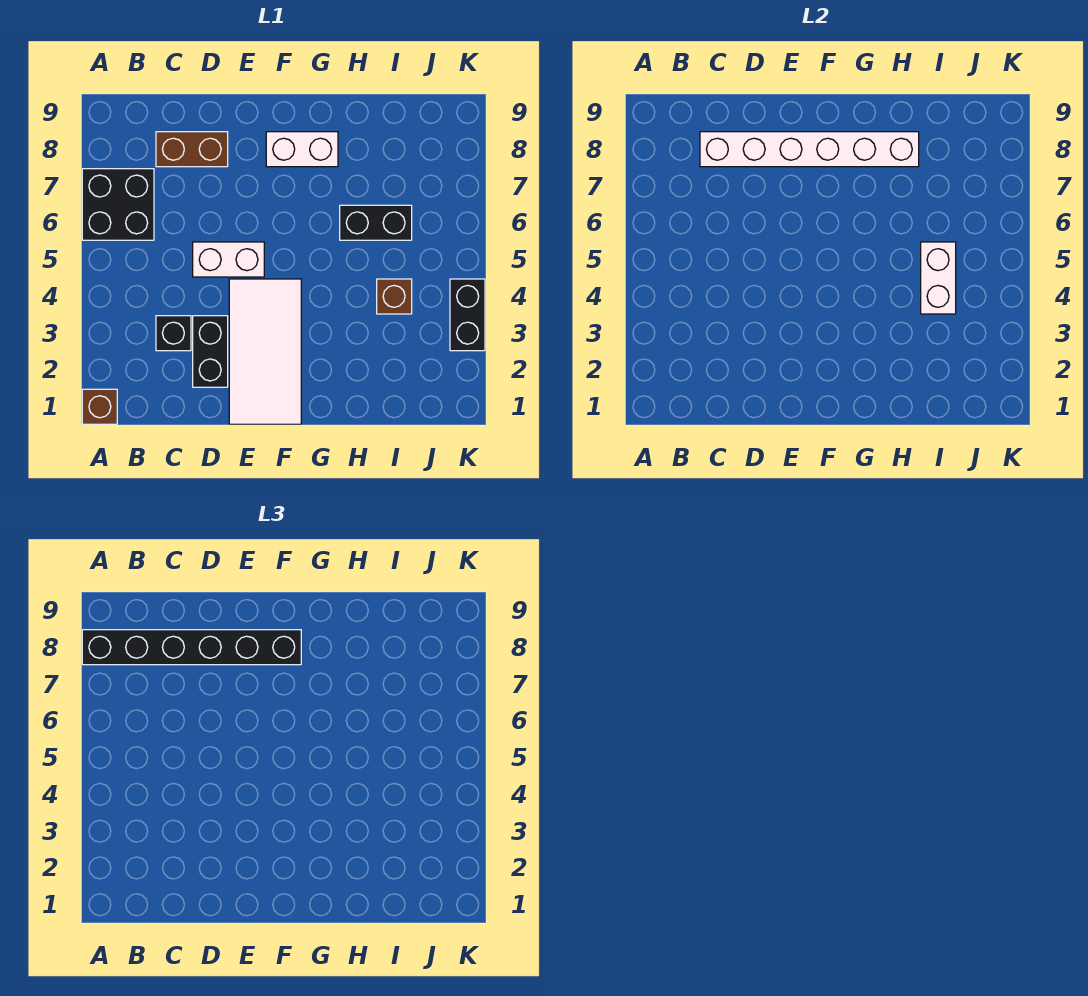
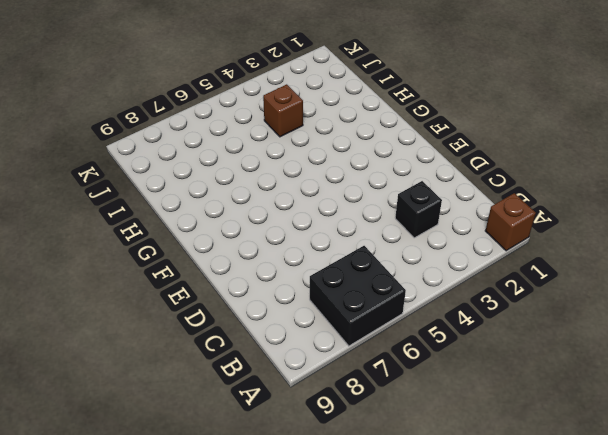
none -> brown 1x2 brick [156,132,228,167]
none -> black 1x2 brick [193,316,228,387]
none -> white 1x2 brick [193,242,264,277]

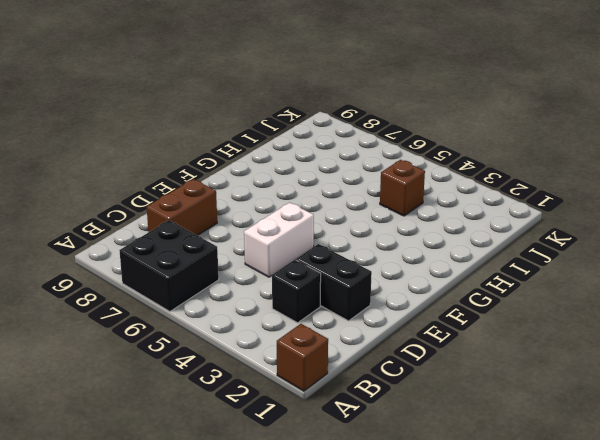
none -> white 2x4 tile [229,279,301,424]
none -> white 1x2 brick [266,132,338,167]
none -> black 1x2 brick [340,205,412,240]

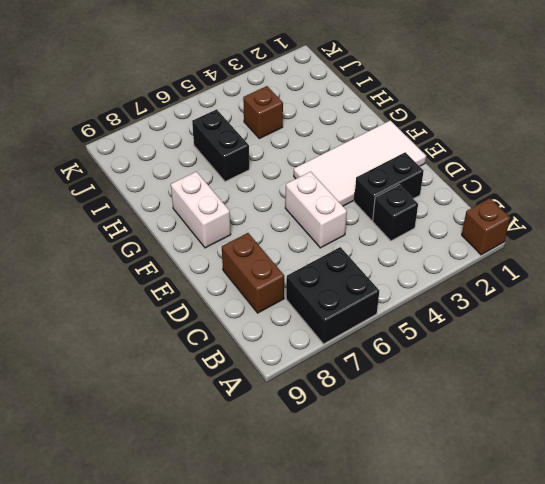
none -> black 1x2 brick [450,279,485,351]
none -> white 1x6 brick [700,132,919,167]
none -> white 1x2 brick [921,242,956,314]

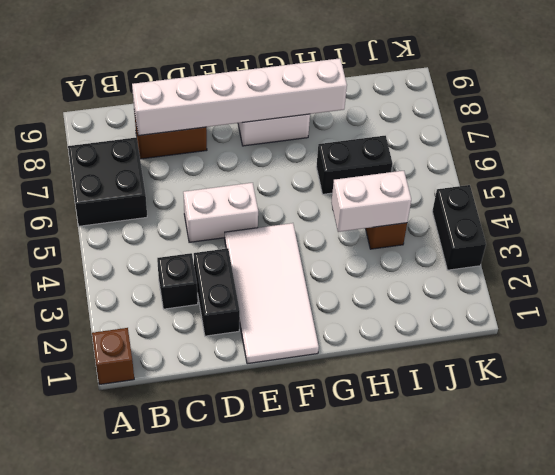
white 1x2 brick [331,171,411,232] -> white 1x2 brick turned to [921,242,956,314]
none -> black 1x6 brick [82,630,301,665]

